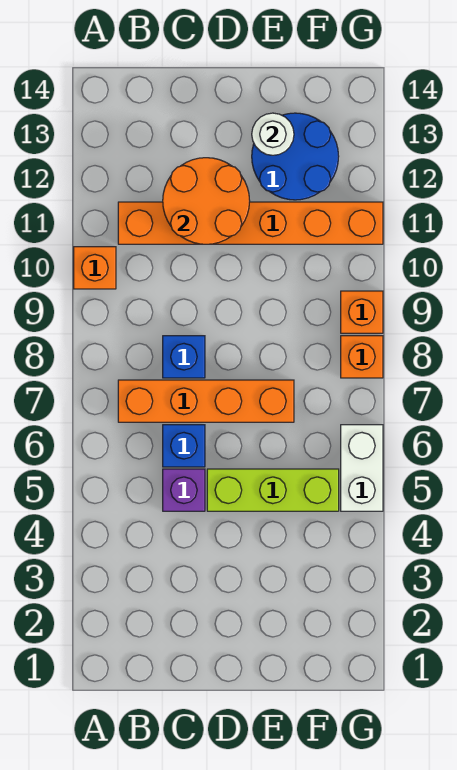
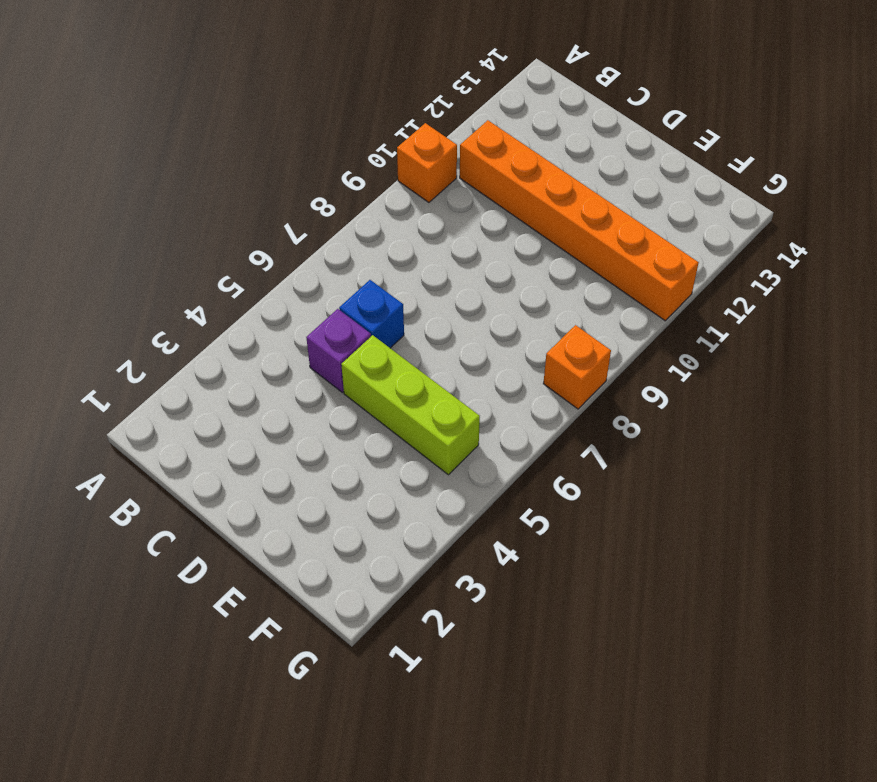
none -> orange 1x4 brick [118,380,294,422]
none -> blue 1x1 brick [163,336,205,378]
none -> blue 2x2 round brick [252,113,339,200]

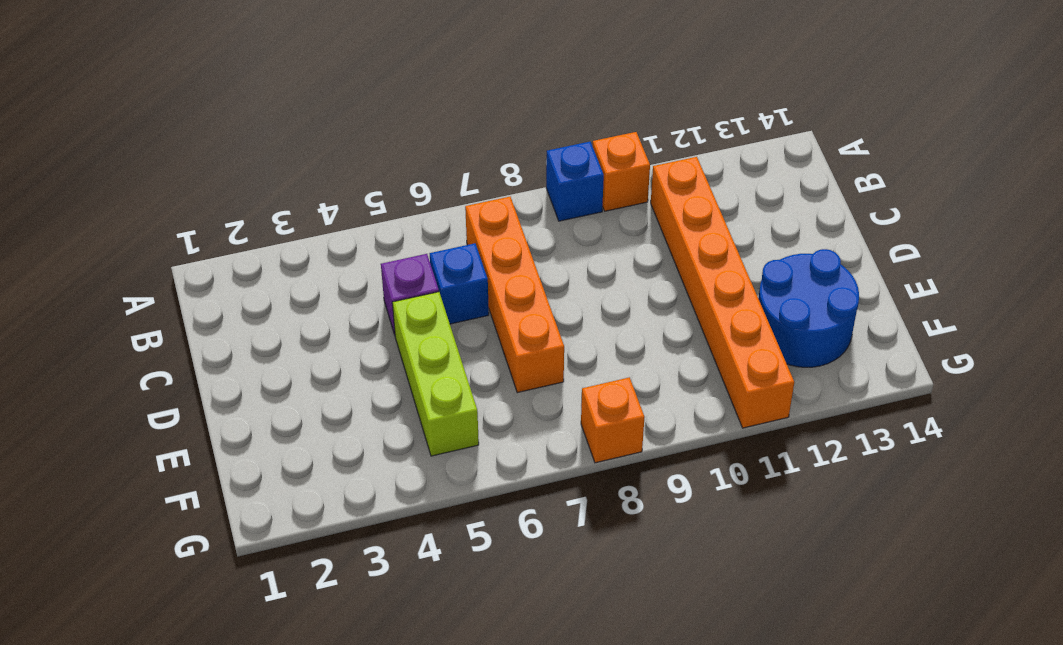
blue 1x1 brick [546,142,604,221] -> blue 1x1 brick moved to [163,336,205,378]
none -> white 1x2 brick [341,425,383,511]
none -> orange 1x1 brick [341,291,383,333]
none -> orange 2x2 round brick [163,158,250,244]

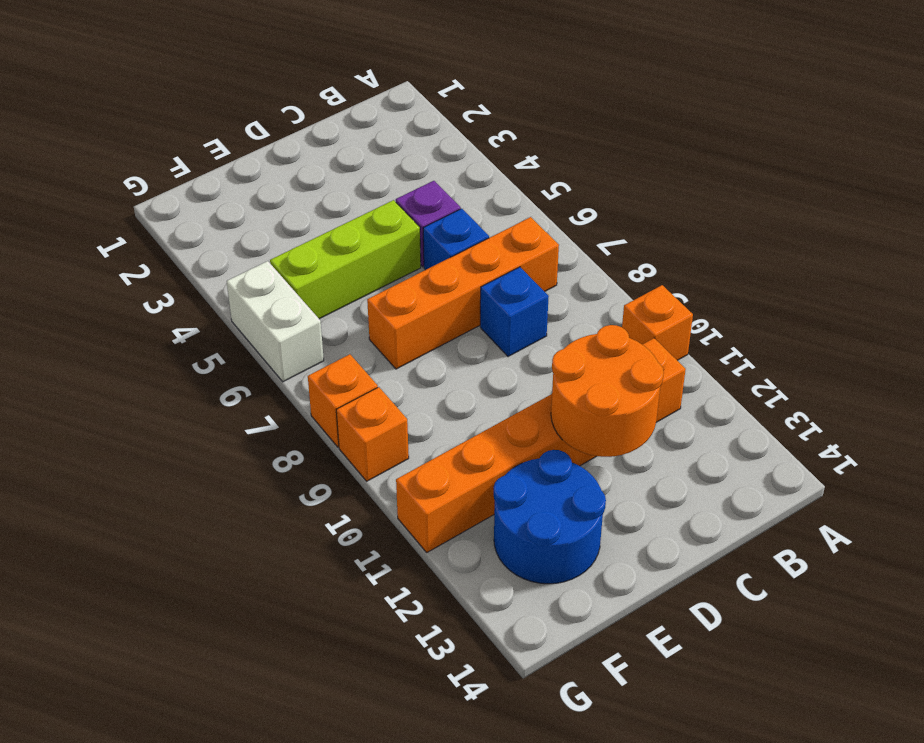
none -> white 1x1 round brick [252,113,294,155]

